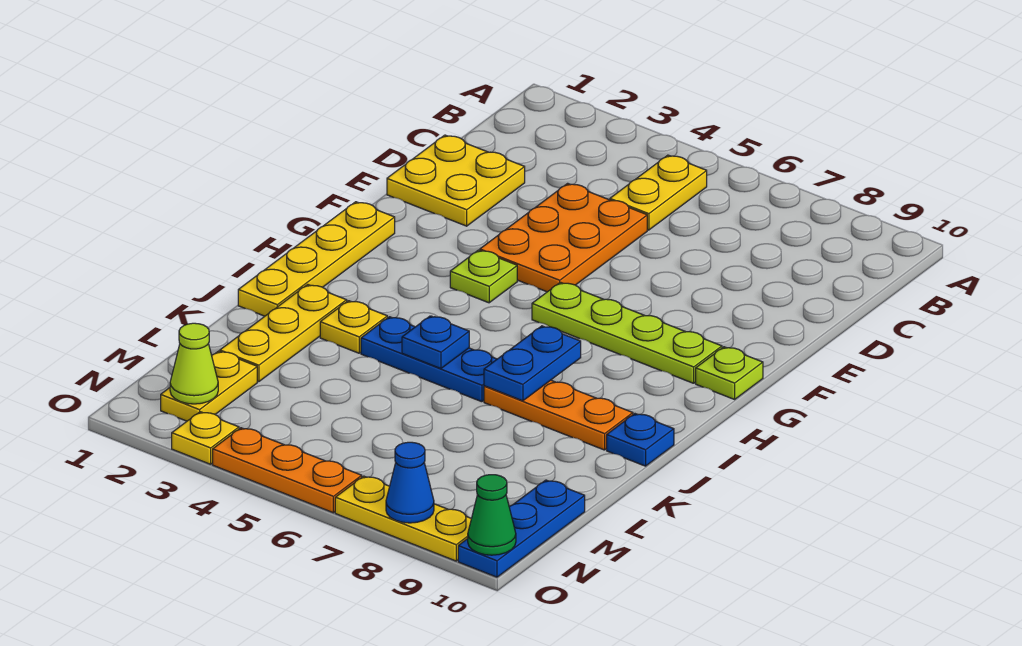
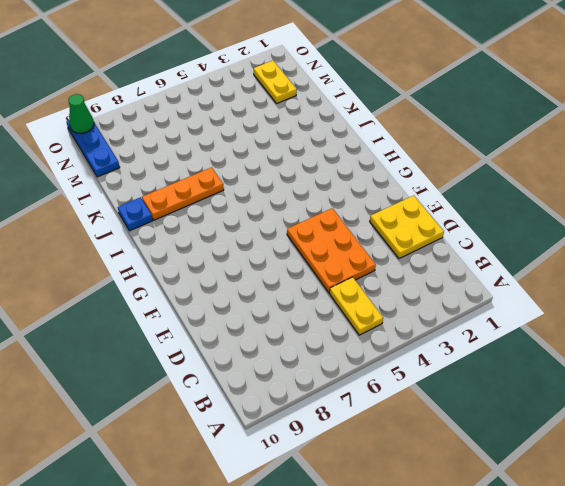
none -> yellow 1x4 plate [238,202,395,316]
none -> lime 1x1 plate [450,250,517,303]
none -> lime 1x4 plate [532,282,722,383]

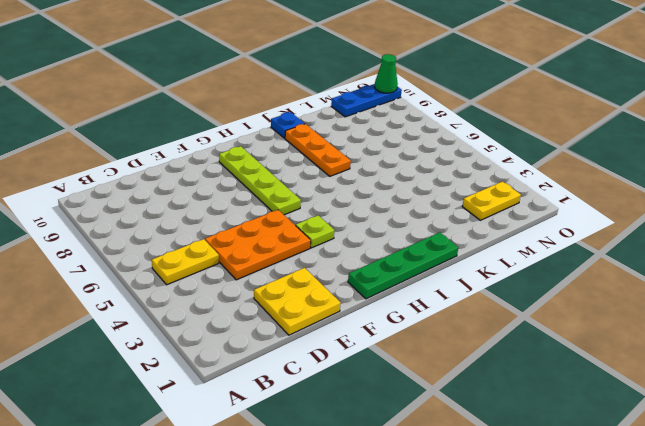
green 1x4 plate [348,232,458,299] -> yellow 1x4 plate [238,202,395,316]
none -> lime 1x1 plate [696,347,763,399]
none -> yellow 1x3 plate [220,284,347,382]
none -> yellow 1x1 plate [320,301,387,353]

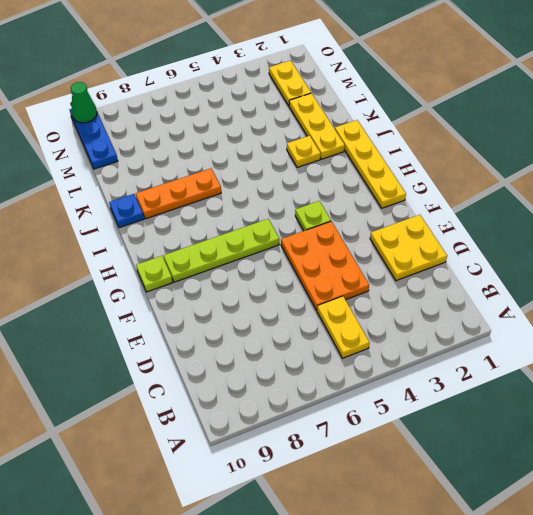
none -> blue 1x3 plate [361,317,497,402]
none -> yellow 1x1 plate [172,412,239,464]
none -> orange 1x3 plate [213,428,362,513]

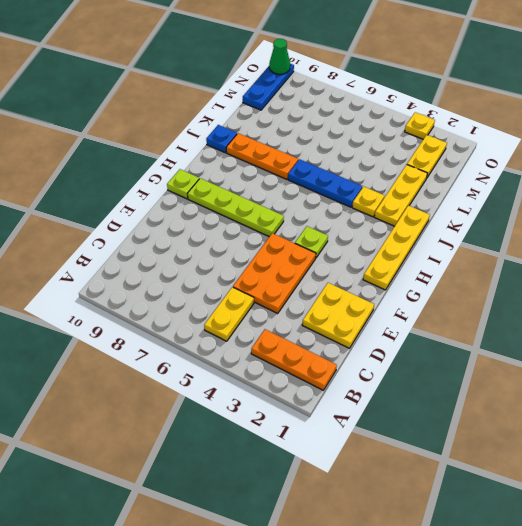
orange 1x3 plate [251,329,337,390] -> orange 1x3 plate moved to [213,428,362,513]
none -> yellow 1x3 plate [335,476,471,561]
none -> blue 1x2 plate [484,326,581,401]
none -> blue 1x1 plate [402,316,469,369]

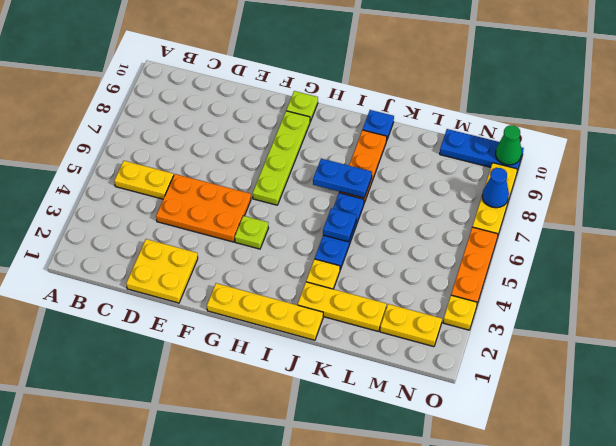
none -> lime 1x1 cone [170,323,218,404]

